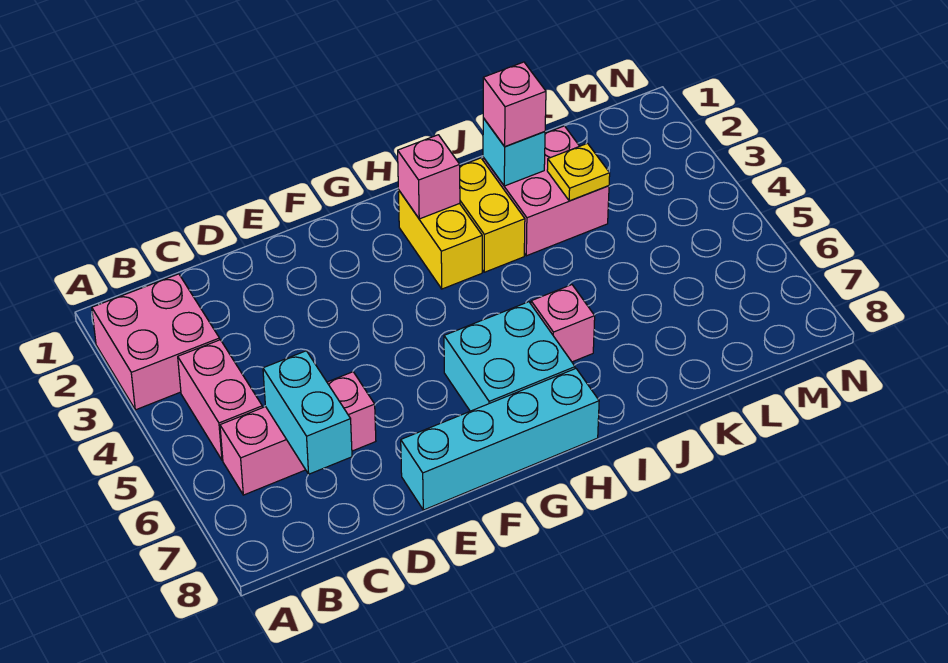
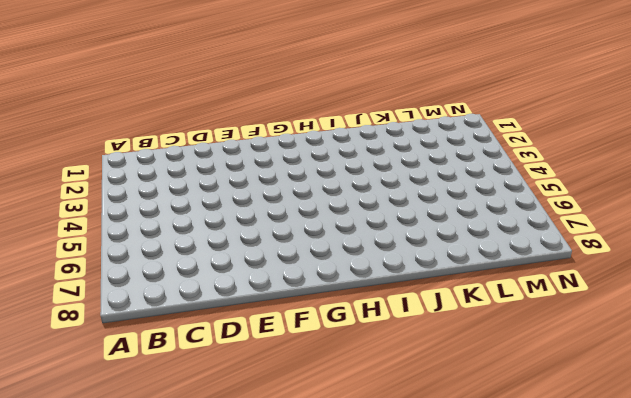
none -> pink 2x2 brick [92,274,220,410]
none -> pink 1x2 brick [178,340,262,460]
none -> pink 1x3 brick [220,372,376,495]

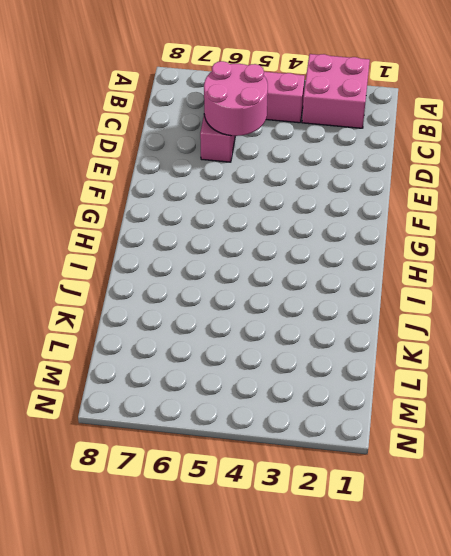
pink 2x2 round brick [204,61,268,136] -> cyan 1x2 brick [263,351,352,474]
none -> cyan 1x4 brick [401,369,599,510]
none -> cyan 2x2 brick [444,302,575,411]
none -> yellow 1x2 brick [398,190,482,289]

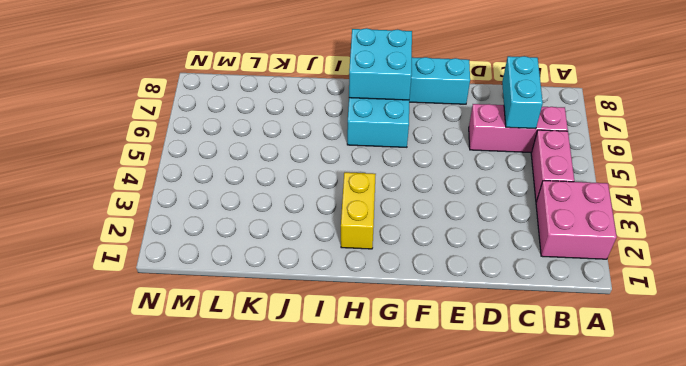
cyan 2x2 brick [349,28,412,100] -> none
none -> yellow 1x2 brick [460,158,525,272]
none -> pink 1x1 brick [531,285,595,362]
none -> pink 2x2 brick [483,126,609,256]

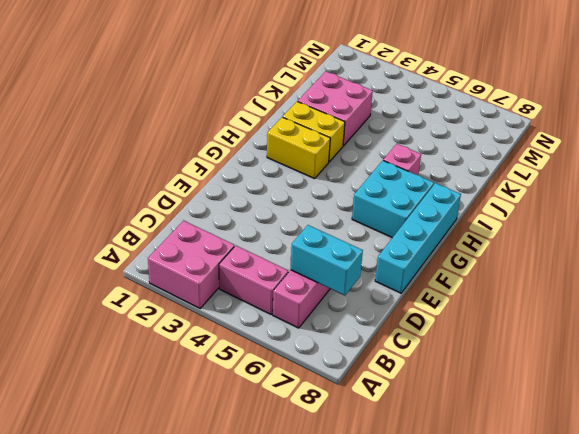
none -> pink 1x1 brick [398,135,460,219]
none -> cyan 1x1 brick [483,118,545,186]
none -> yellow 1x1 plate [547,143,610,201]

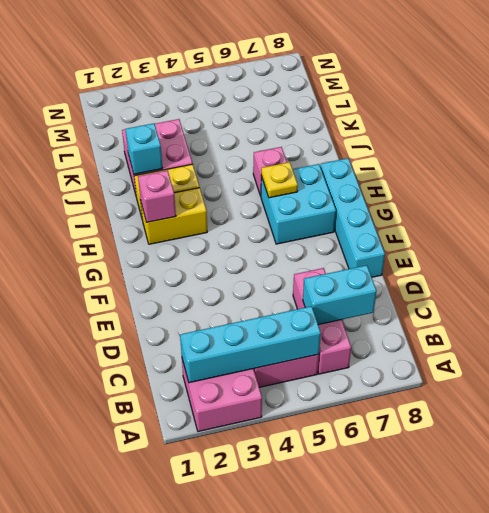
cyan 1x4 brick [180,306,321,383] -> none
yellow 1x1 plate [261,162,298,198] -> yellow 1x1 plate moved to [547,143,610,201]
none -> pink 1x1 brick [483,62,546,146]

